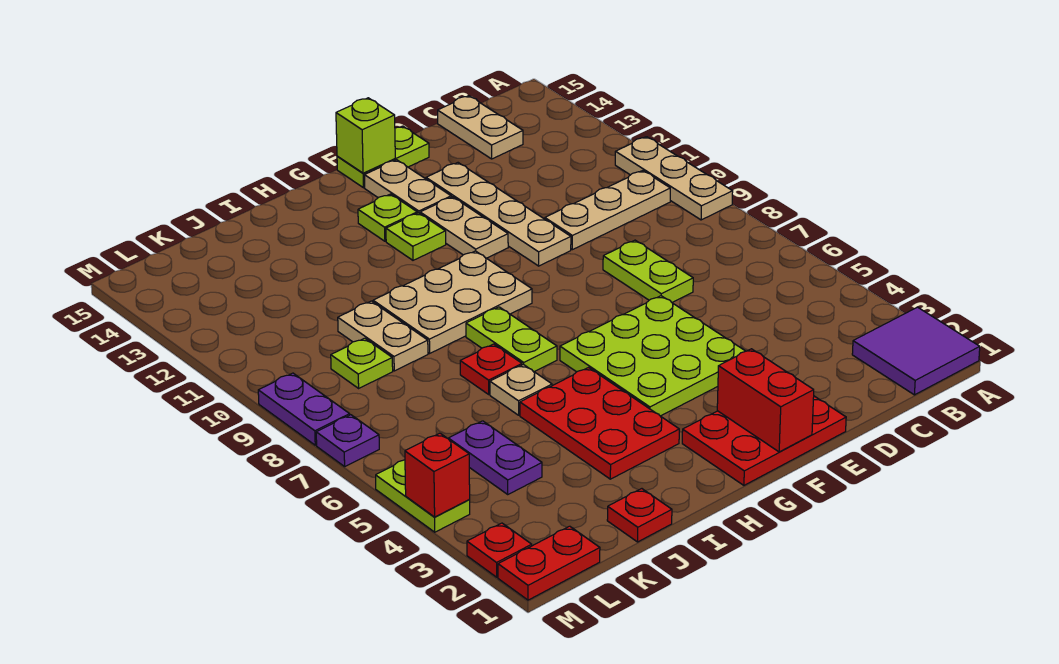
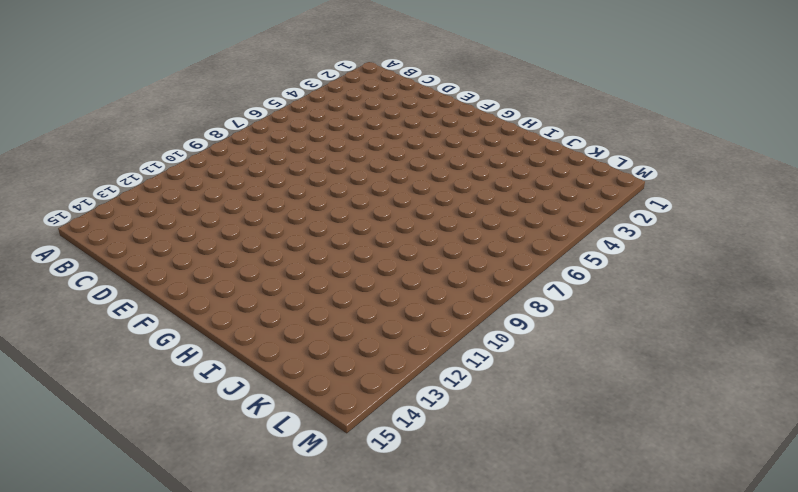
none -> purple 2x2 tile [852,307,980,395]
none -> tan 1x3 plate [615,137,733,220]
none -> tan 1x3 plate [545,171,670,250]
none -> tan 1x2 plate [438,96,523,159]

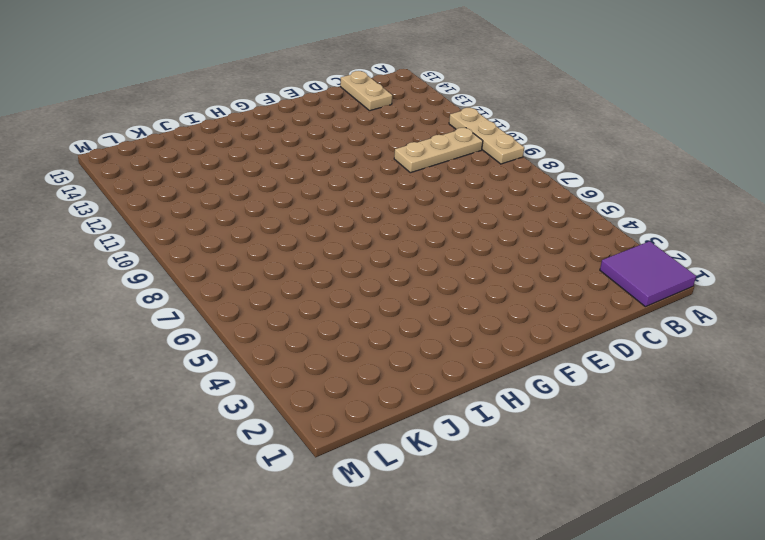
none -> lime 1x2 plate [603,240,693,302]
none -> red 2x3 plate [682,396,846,485]
none -> lime 3x3 plate [560,296,745,416]
none -> tan 1x4 plate [426,163,571,266]

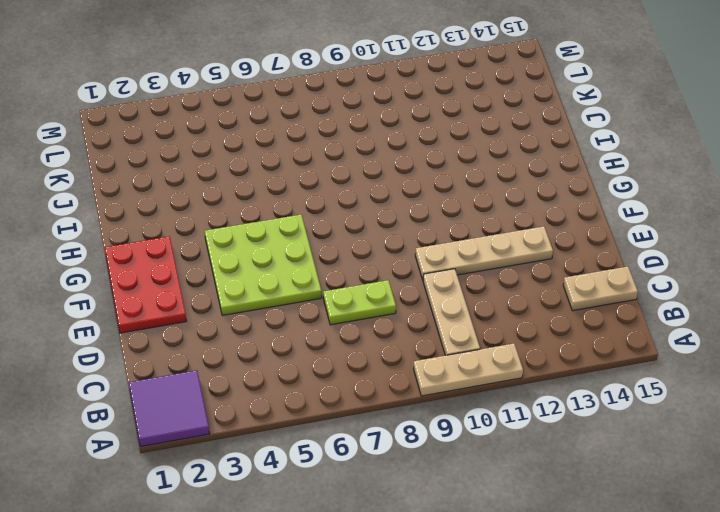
none -> lime 1x2 plate [337,126,429,188]
none -> tan 1x2 plate [420,197,508,258]
none -> tan 1x2 plate [365,160,451,213]
none -> tan 2x3 plate [373,251,532,353]

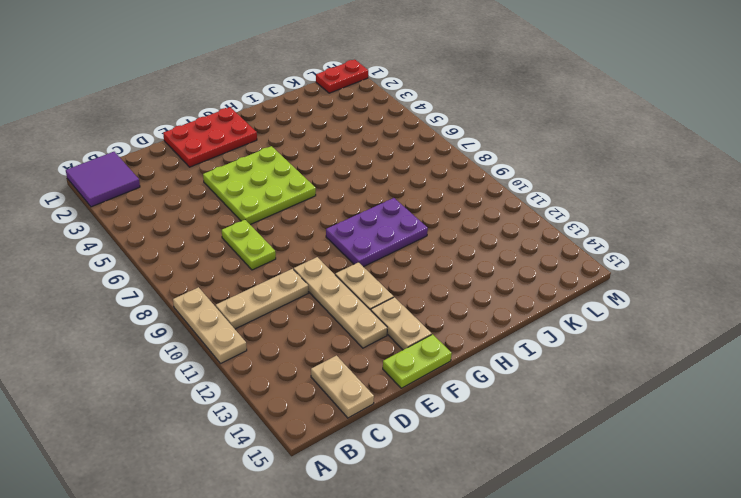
purple 2x3 plate [326,198,428,267] -> tan 2x3 plate [373,251,532,353]
none -> lime 1x1 plate [386,213,446,260]
none -> lime 1x1 plate [358,194,417,241]
none -> red 2x3 plate [520,368,679,479]
none -> lime 1x2 plate [466,307,557,372]

